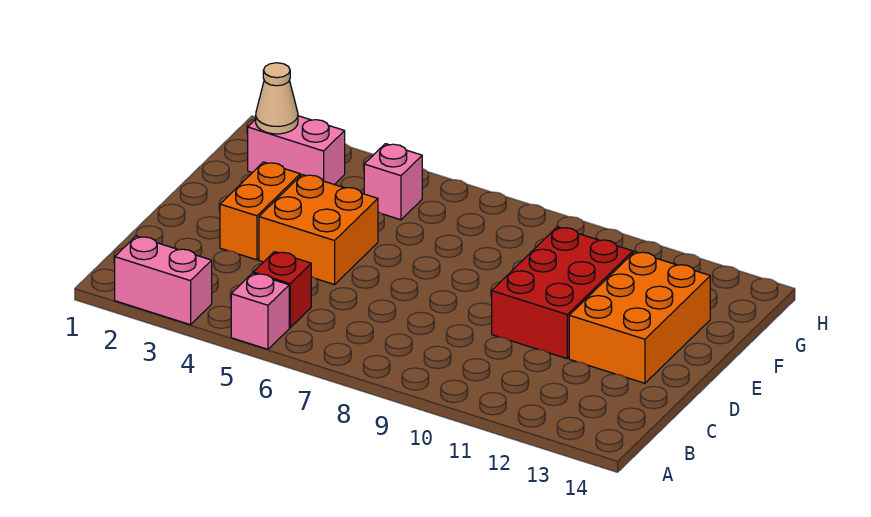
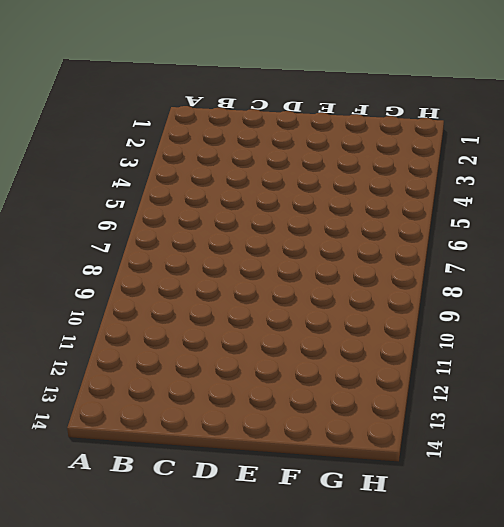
none -> pink 1x2 brick [115,236,212,325]
none -> pink 1x1 brick [231,273,289,349]

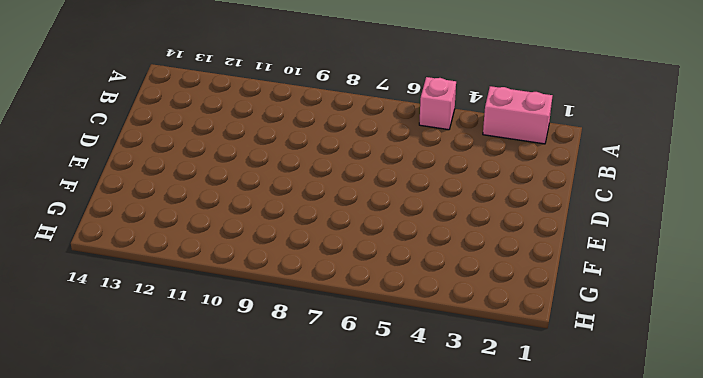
none -> red 1x1 brick [253,252,311,328]
none -> orange 1x2 brick [220,162,300,260]

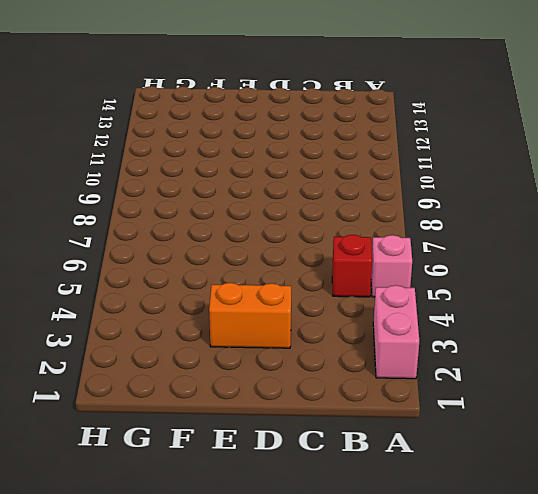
none -> orange 2x2 brick [259,174,378,285]
none -> red 2x3 brick [492,227,633,358]

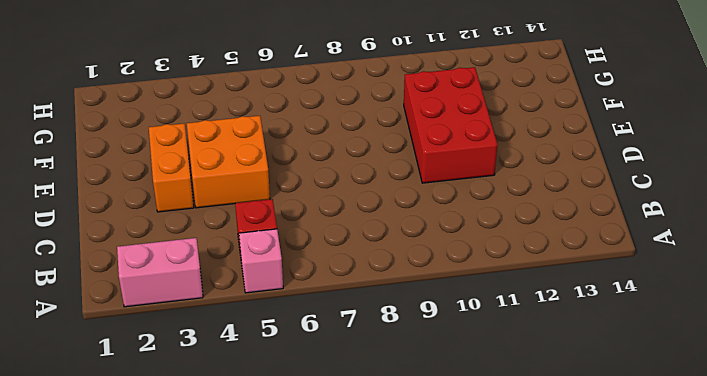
none -> orange 2x3 brick [569,252,710,383]
none -> pink 1x2 brick [248,116,345,185]

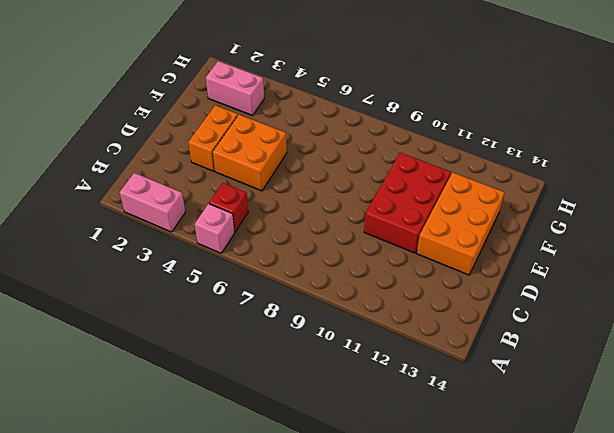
none -> pink 1x1 brick [364,144,422,220]
none -> tan 1x1 cone [256,63,298,134]

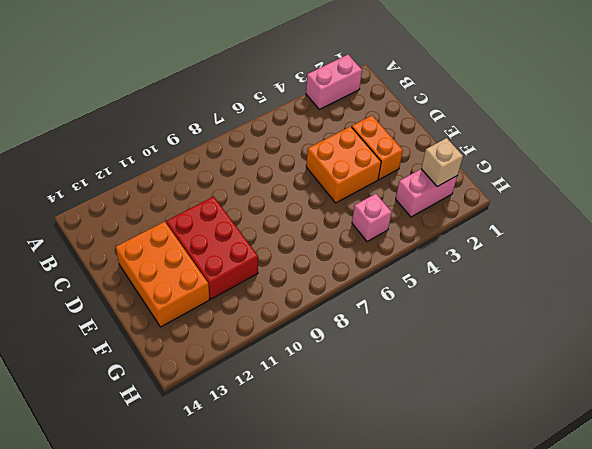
tan 1x1 brick [421,138,463,187] -> tan 1x1 cone [256,63,298,134]
none -> pink 1x1 brick [231,273,289,349]
none -> red 1x1 brick [253,252,311,328]

